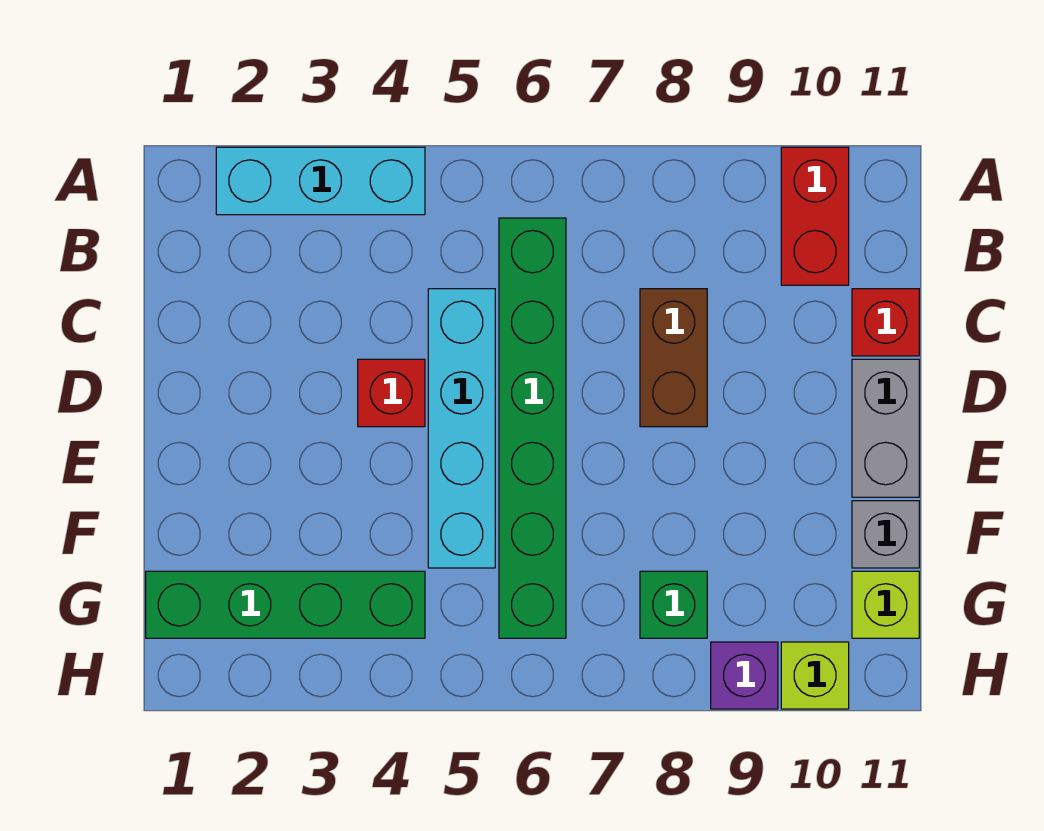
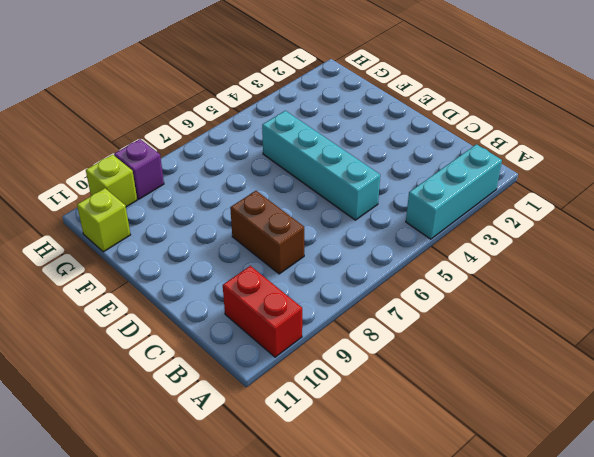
none -> green 1x6 brick [499,218,566,638]
none -> red 1x1 brick [852,289,919,356]
none -> red 1x1 brick [358,359,425,427]

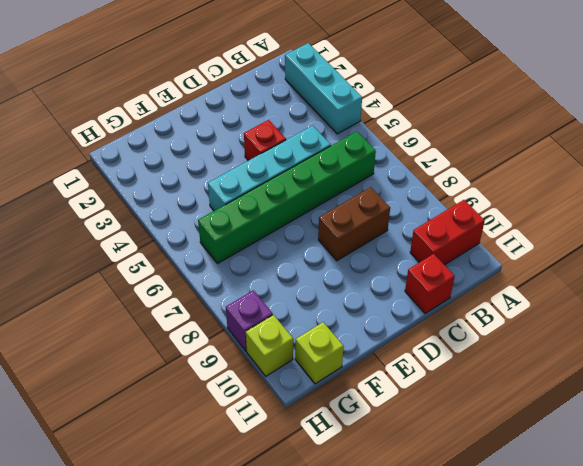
none -> grey 1x2 brick [852,359,919,497]
none -> grey 1x1 brick [852,501,919,568]
none -> green 1x4 brick [146,571,425,638]

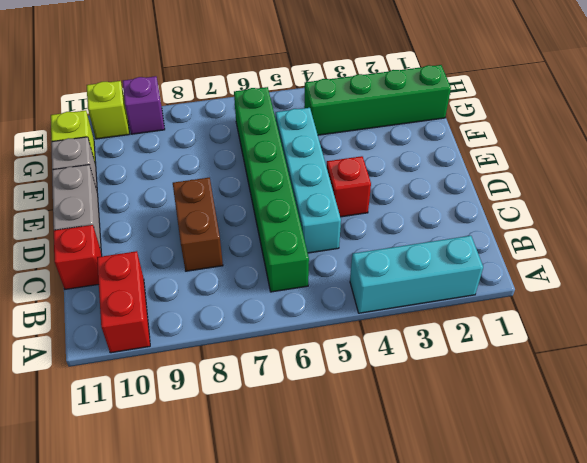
none -> green 1x1 brick [640,571,707,638]

